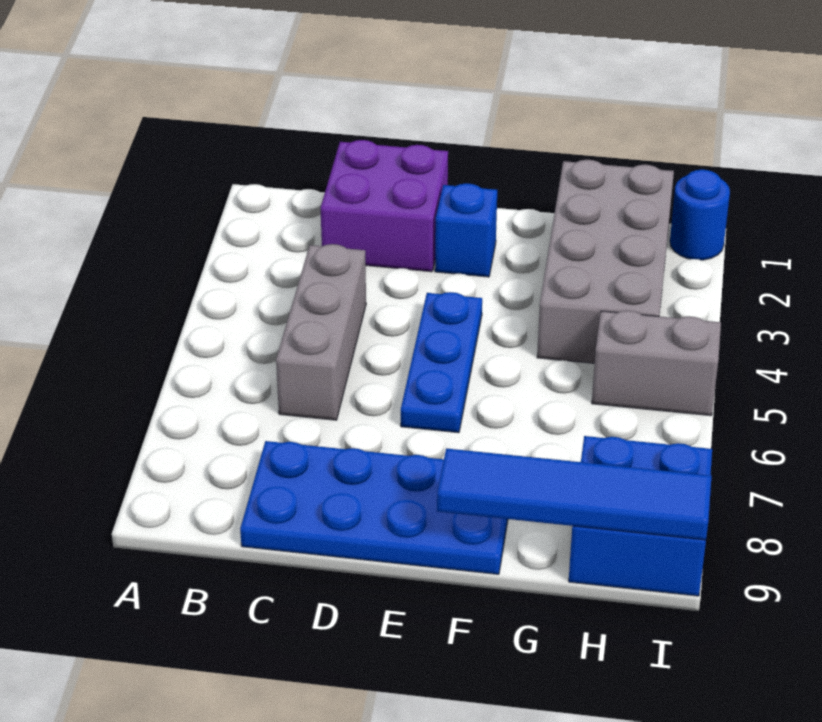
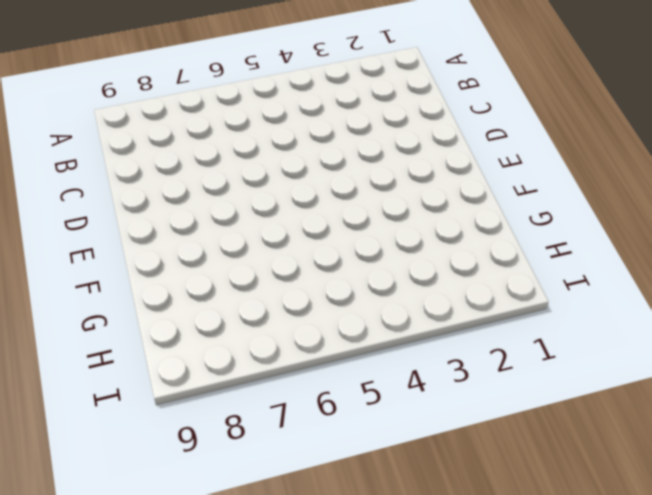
none -> purple 2x2 brick [321,140,448,272]
none -> grey 1x3 brick [276,244,366,420]

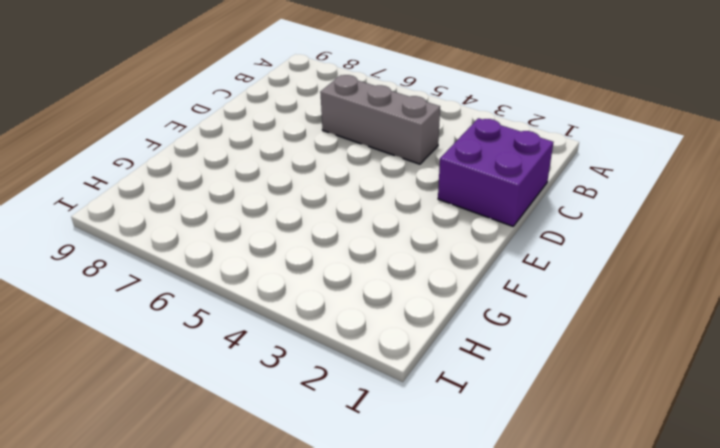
none -> blue 2x4 plate [240,441,508,574]
none -> blue 1x1 brick [435,183,497,277]

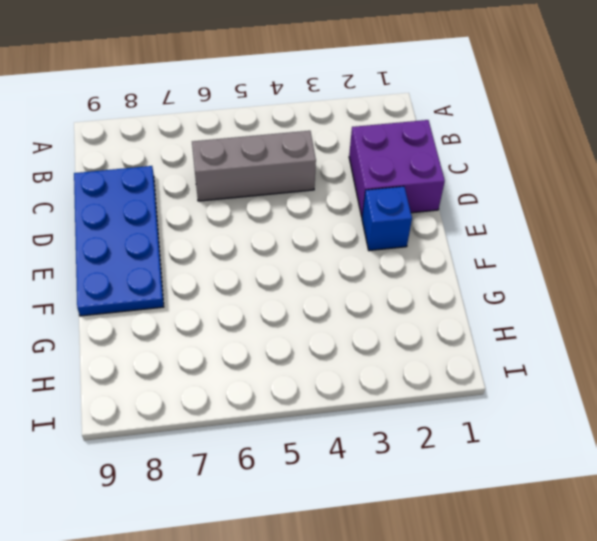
none -> blue 1x3 plate [401,292,482,433]
none -> grey 2x4 brick [537,160,674,363]

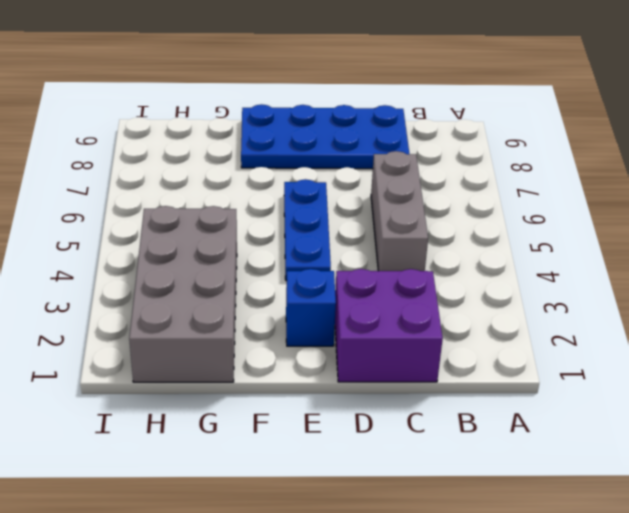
none -> grey 1x2 brick [592,311,721,416]
none -> blue 2x2 brick [569,436,712,596]

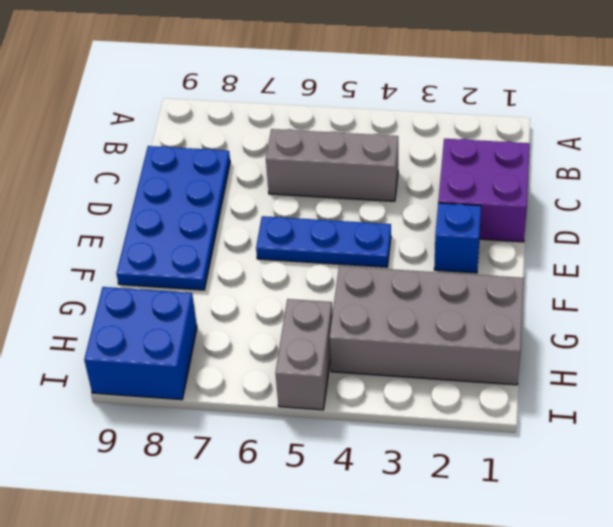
none -> blue 1x1 round brick [670,170,730,260]
none -> blue 1x4 tile [437,448,712,540]

